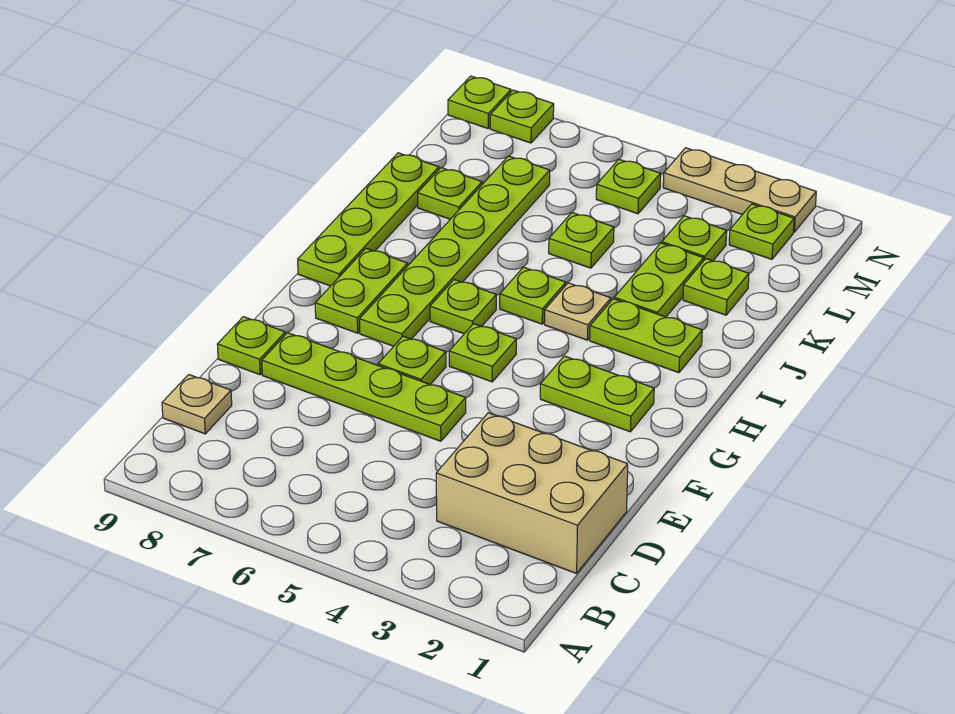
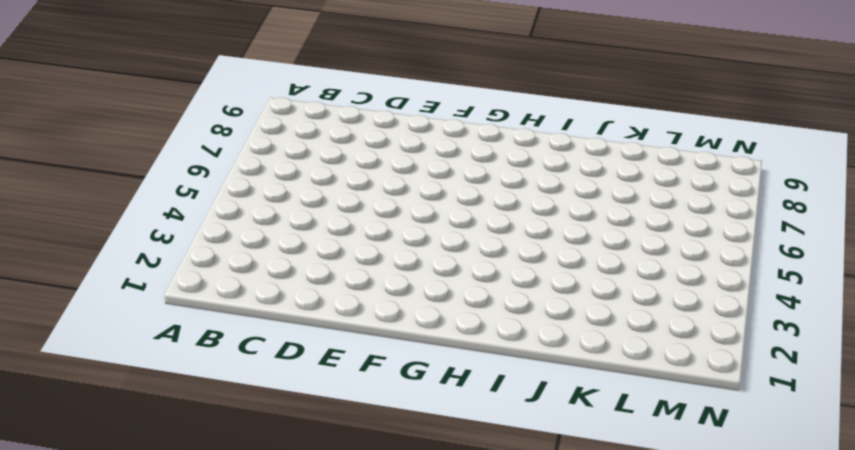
none -> tan 2x3 brick [436,413,628,573]
none -> tan 1x1 plate [162,375,232,434]
none -> lime 1x4 plate [262,333,466,441]

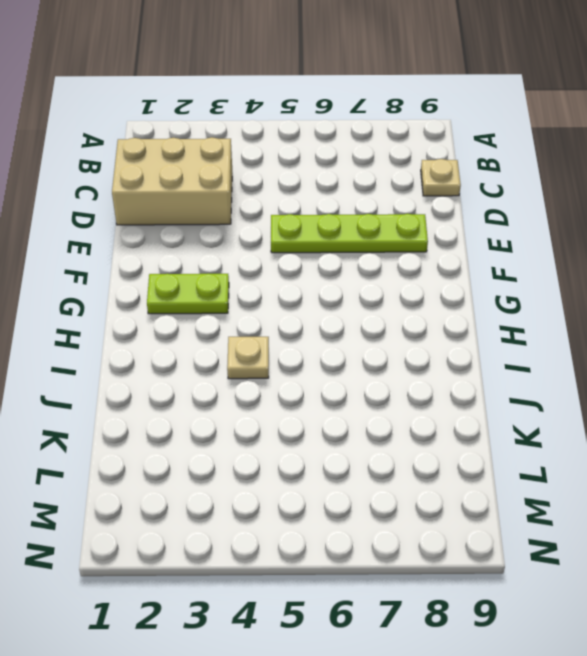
none -> lime 1x1 plate [217,317,285,375]
none -> lime 1x1 plate [378,336,446,385]
none -> lime 1x1 plate [449,324,516,382]

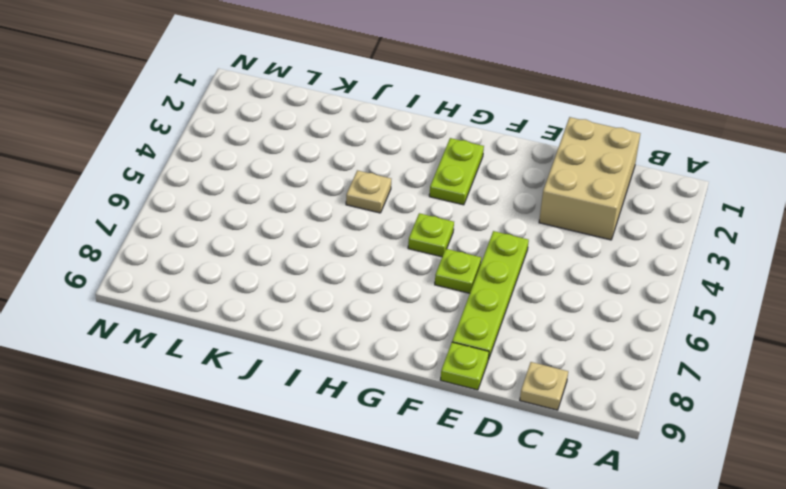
none -> lime 1x6 plate [360,156,550,346]
none -> lime 1x2 plate [315,249,408,333]
none -> lime 1x1 plate [430,280,496,334]

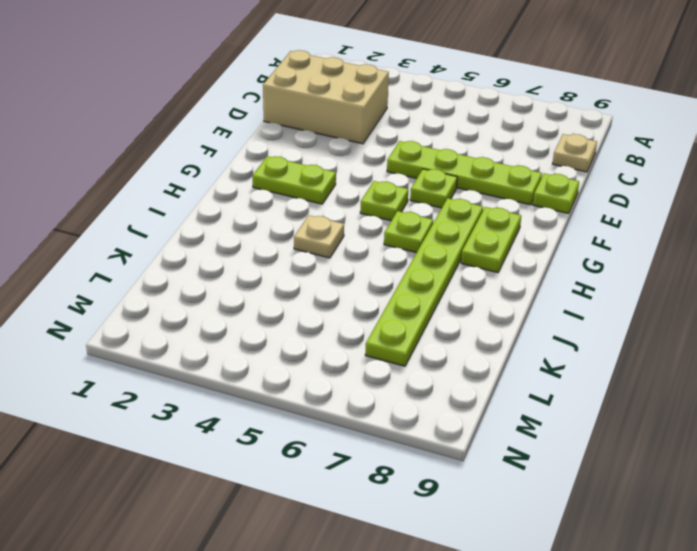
none -> lime 1x4 plate [298,153,439,286]
none -> lime 1x2 plate [590,299,702,373]
none -> lime 1x1 plate [500,267,566,324]

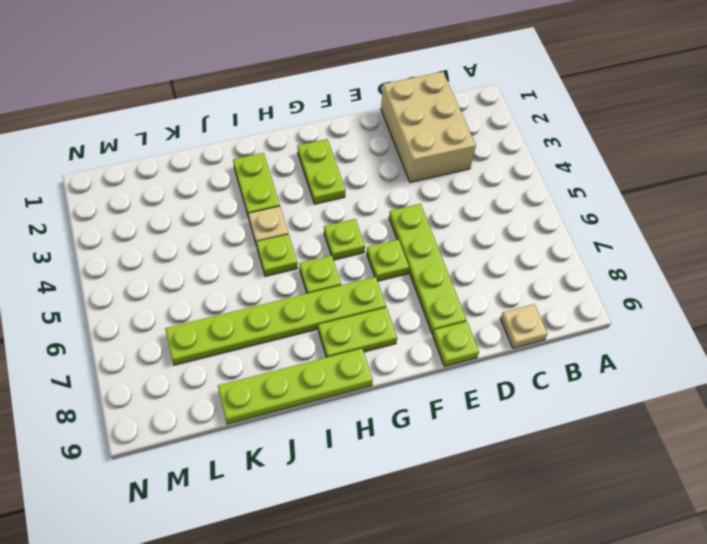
none -> lime 1x2 plate [614,243,704,317]
none -> lime 1x1 plate [683,259,749,315]
none -> lime 1x1 plate [549,213,614,268]

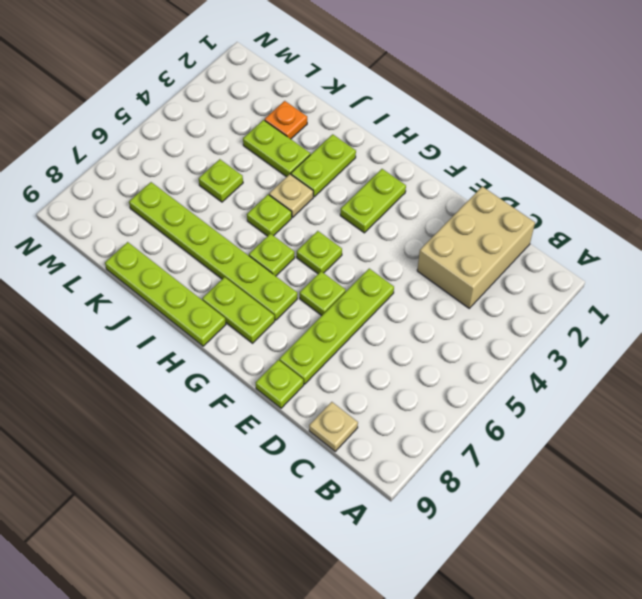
orange 1x1 plate [265,101,307,139] -> lime 1x1 plate [683,259,749,315]
none -> lime 1x1 plate [418,168,482,219]
none -> lime 1x1 plate [662,216,727,261]
none -> lime 1x1 plate [729,204,794,259]

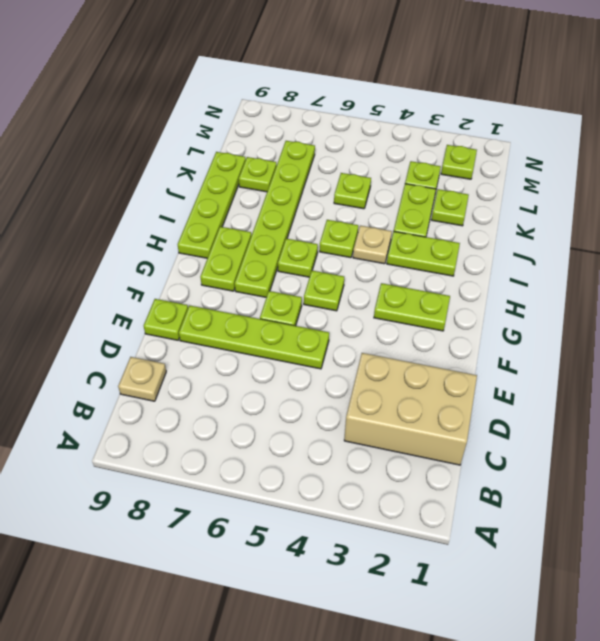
none -> lime 1x1 plate [596,159,661,214]
none -> tan 1x3 plate [663,148,816,232]
none -> lime 1x1 plate [490,90,554,143]

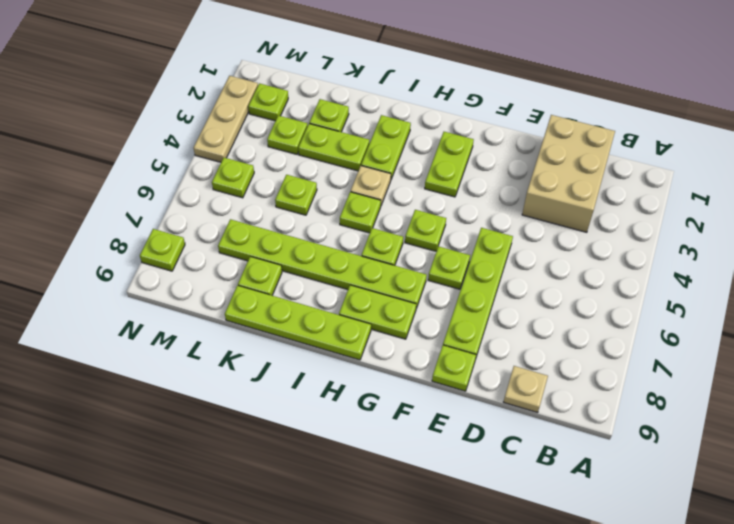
none -> lime 1x1 plate [448,76,511,128]

